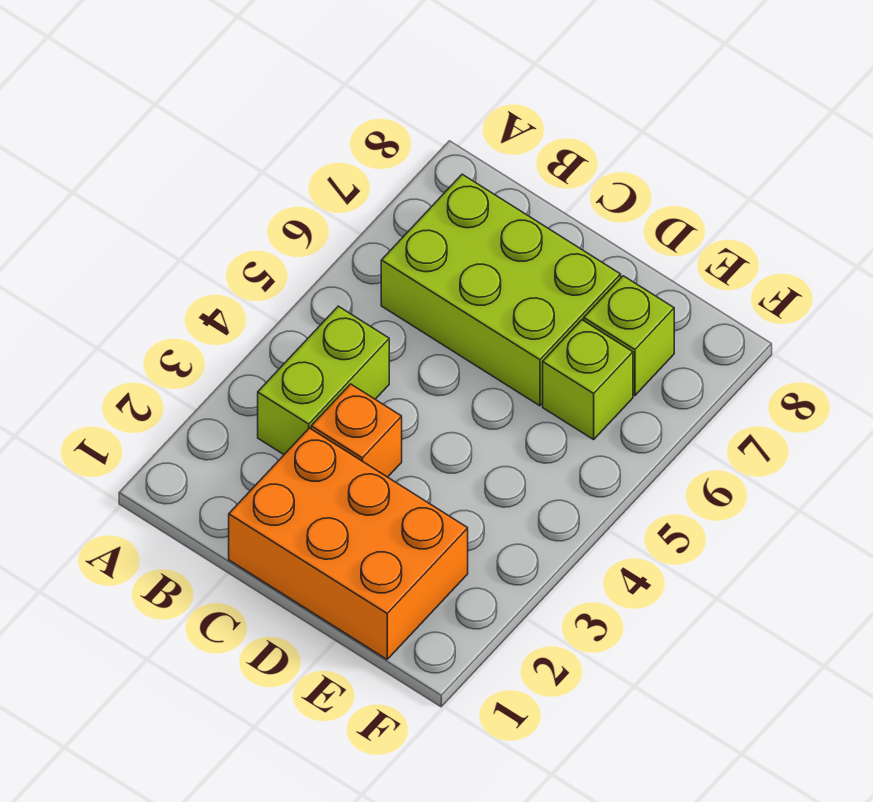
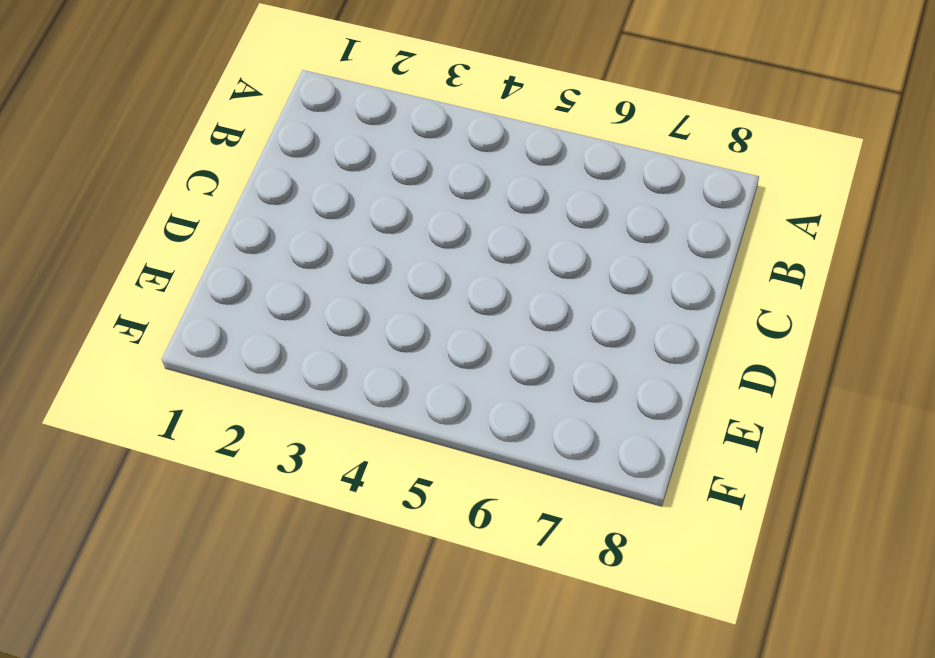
none -> lime 1x2 brick [258,306,389,454]
none -> lime 2x3 brick [381,174,621,406]

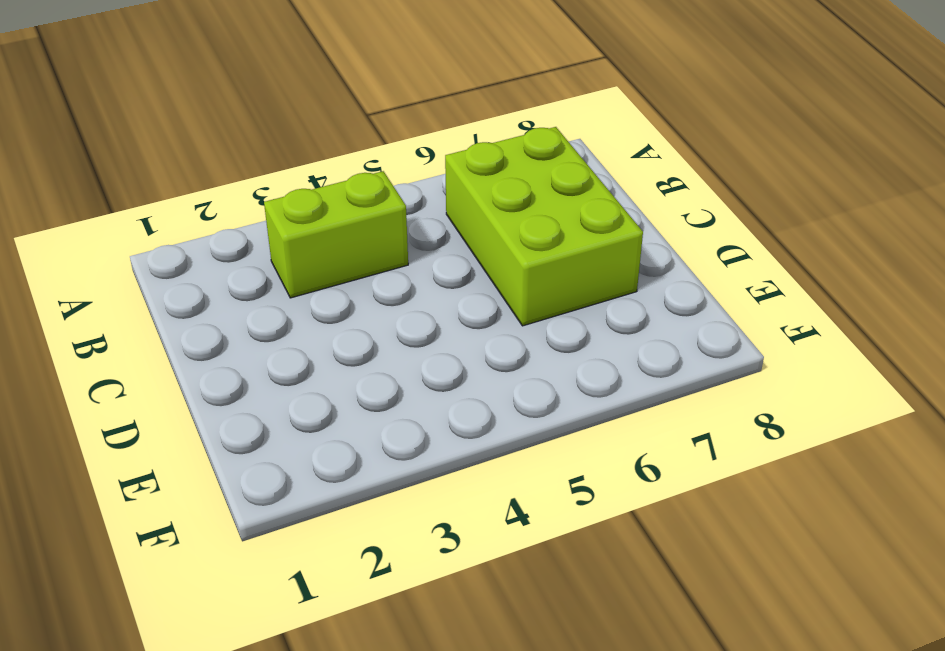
none -> orange 2x3 brick [229,428,468,659]
none -> orange 1x1 brick [311,384,402,477]

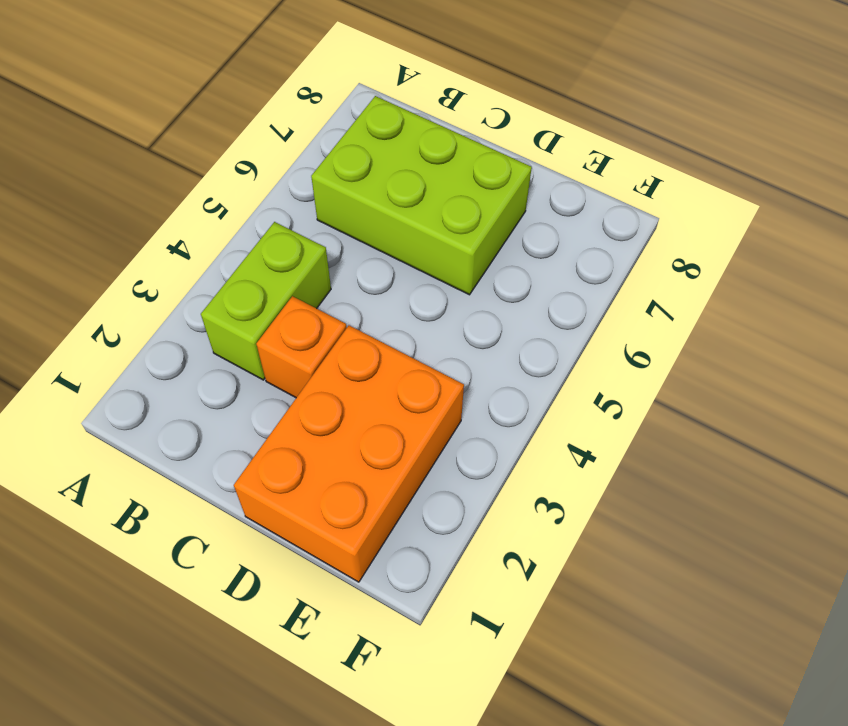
orange 2x3 brick [234,325,464,582] -> orange 2x3 brick turned to [229,428,468,659]
none -> lime 1x1 brick [543,320,633,440]
none -> lime 1x1 brick [584,276,674,396]

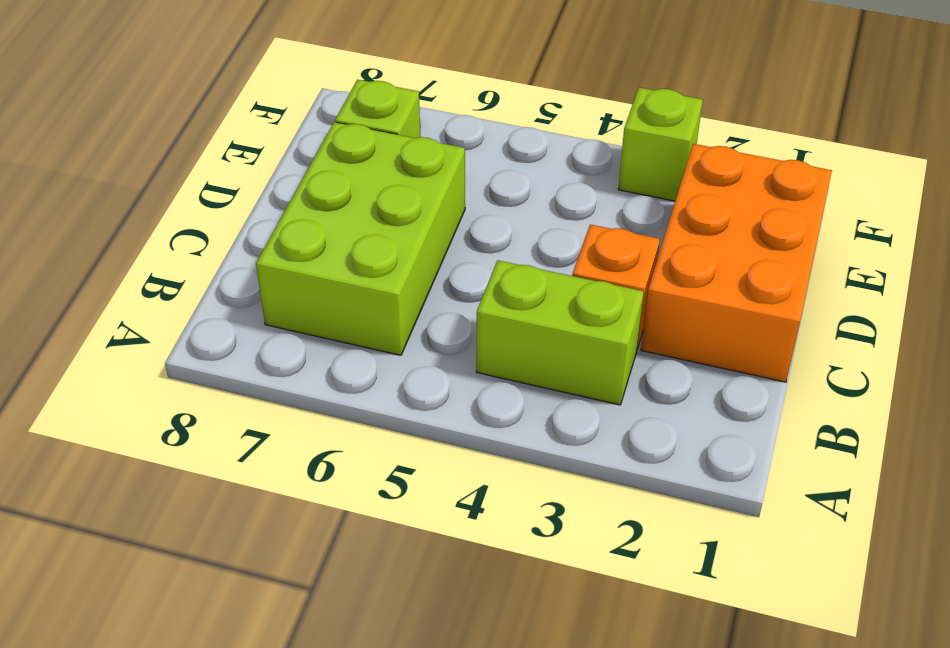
lime 1x1 brick [618,88,703,201] -> lime 1x1 brick moved to [543,320,633,440]

